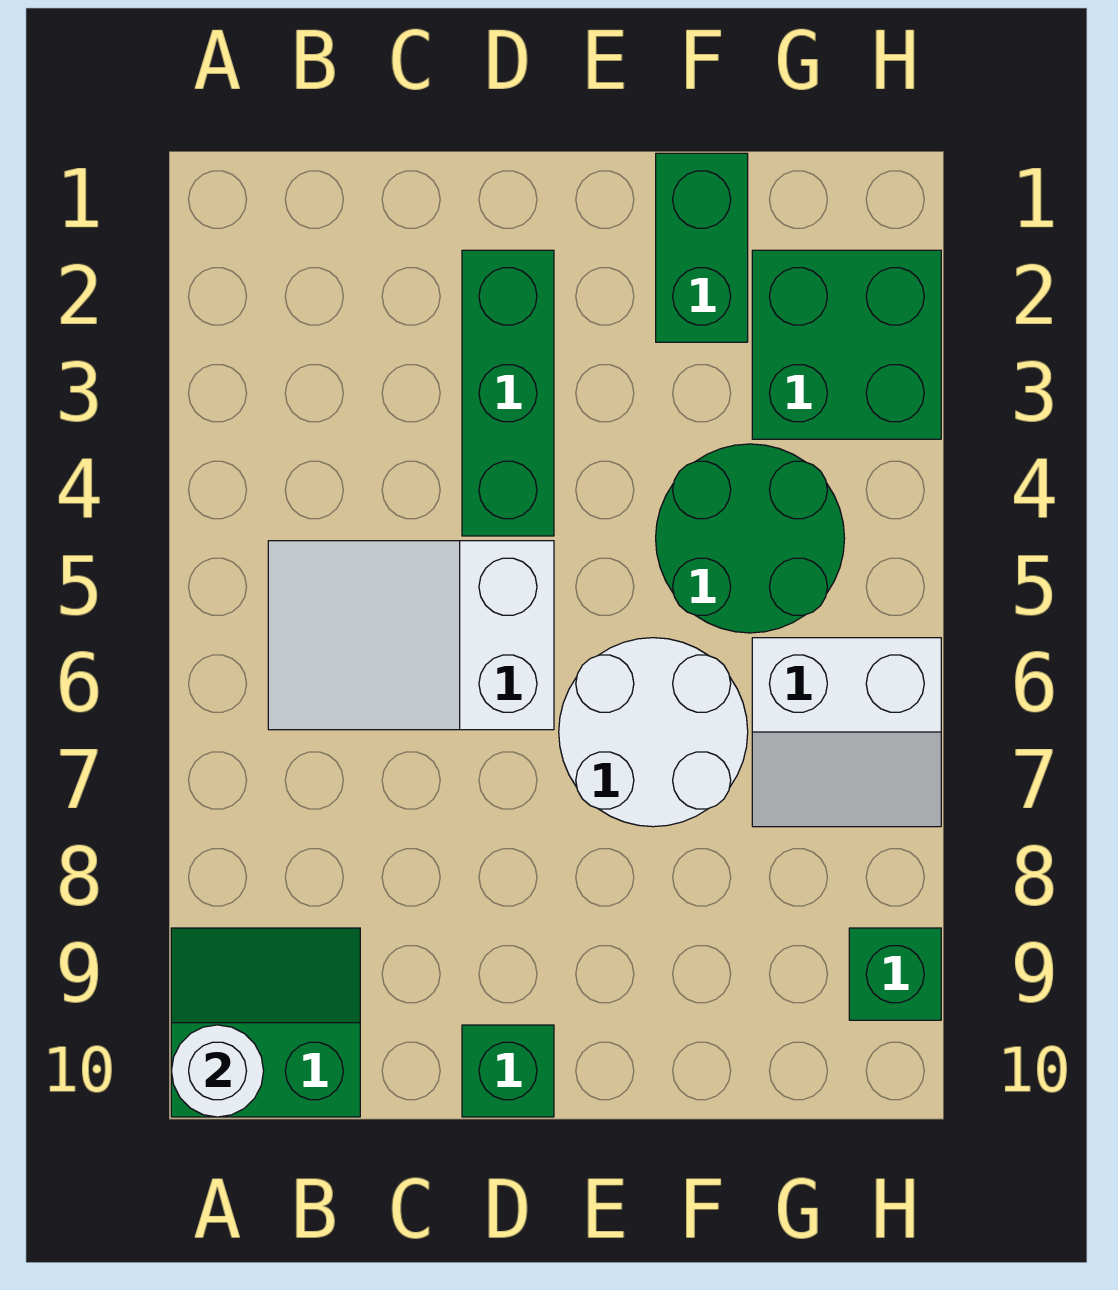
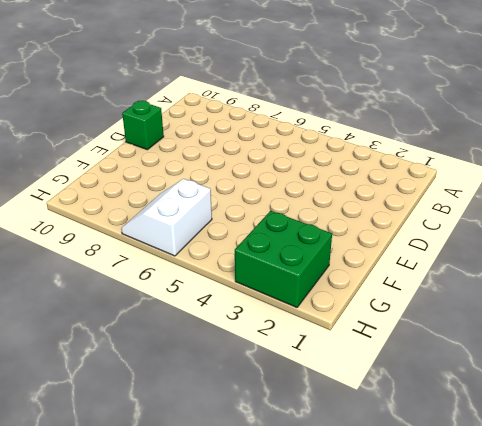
none -> green 2x2 slope [171,928,360,1117]
none -> white 2x3 slope [268,541,554,730]

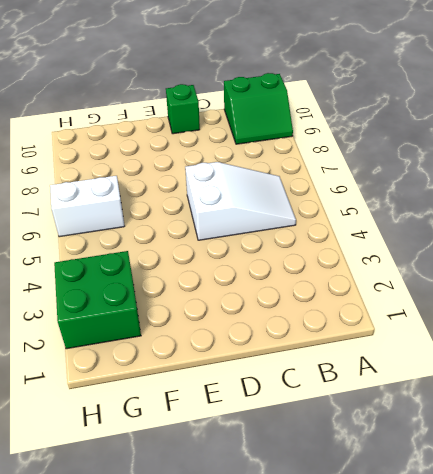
none -> green 1x3 brick [462,250,554,536]
none -> white 2x2 round brick [559,638,748,827]

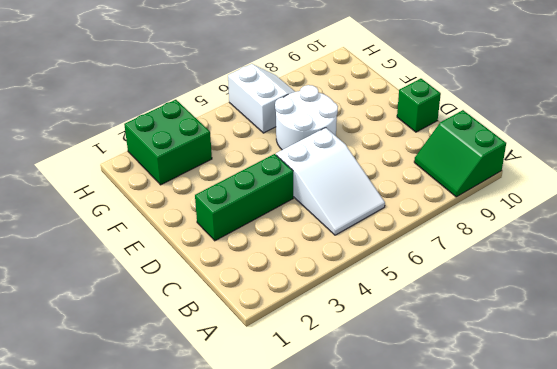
none -> green 1x2 brick [656,153,748,342]
none -> green 2x2 round brick [656,444,845,633]

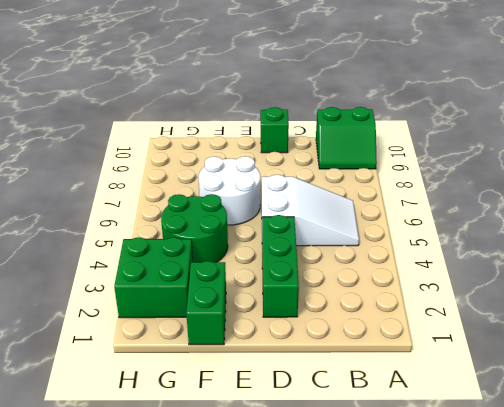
none -> white 2x2 slope [752,638,941,827]
none -> green 1x1 brick [849,928,941,1020]

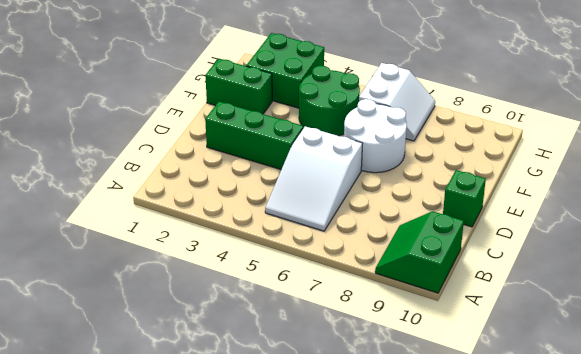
none -> green 1x1 brick [849,928,941,1020]
none -> white 1x1 round brick [171,1025,264,1117]

